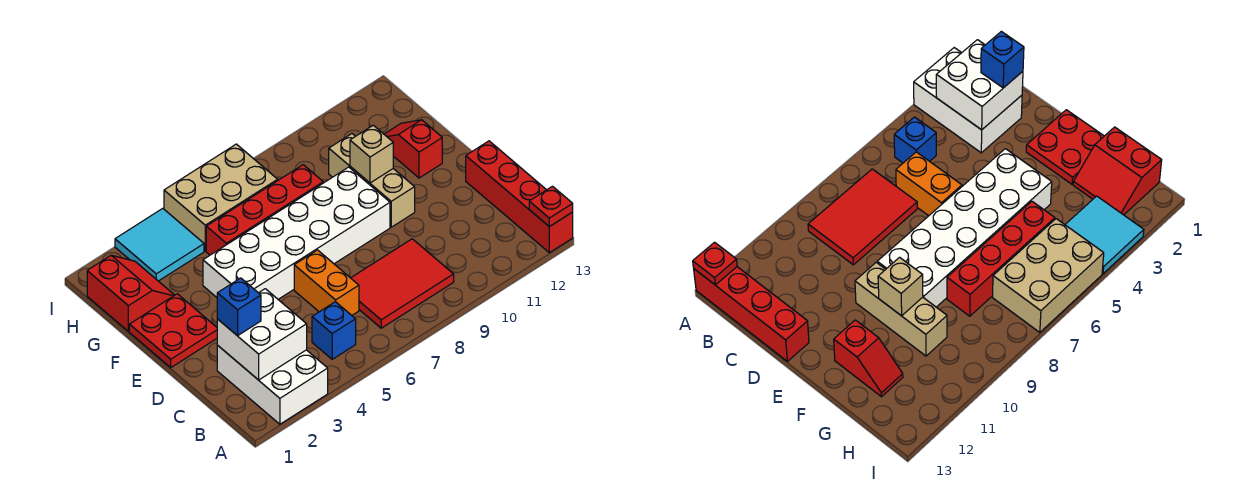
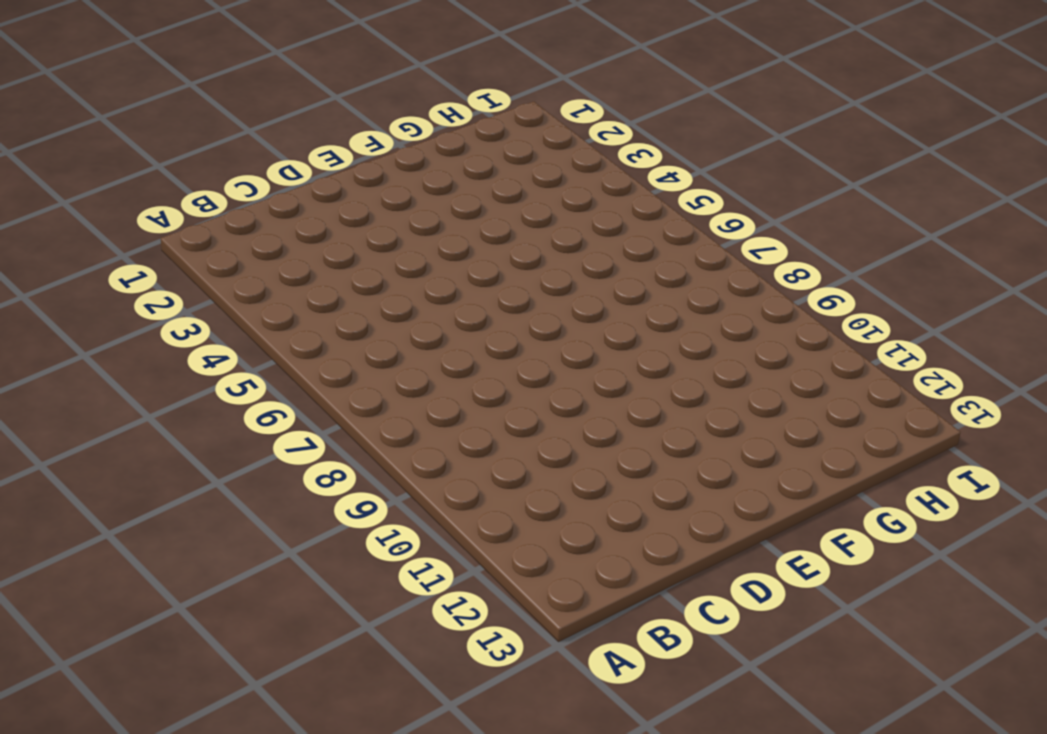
none -> white 2x3 brick [217,345,328,424]
none -> red 1x4 brick [466,141,573,253]
none -> blue 1x1 brick [312,302,356,359]

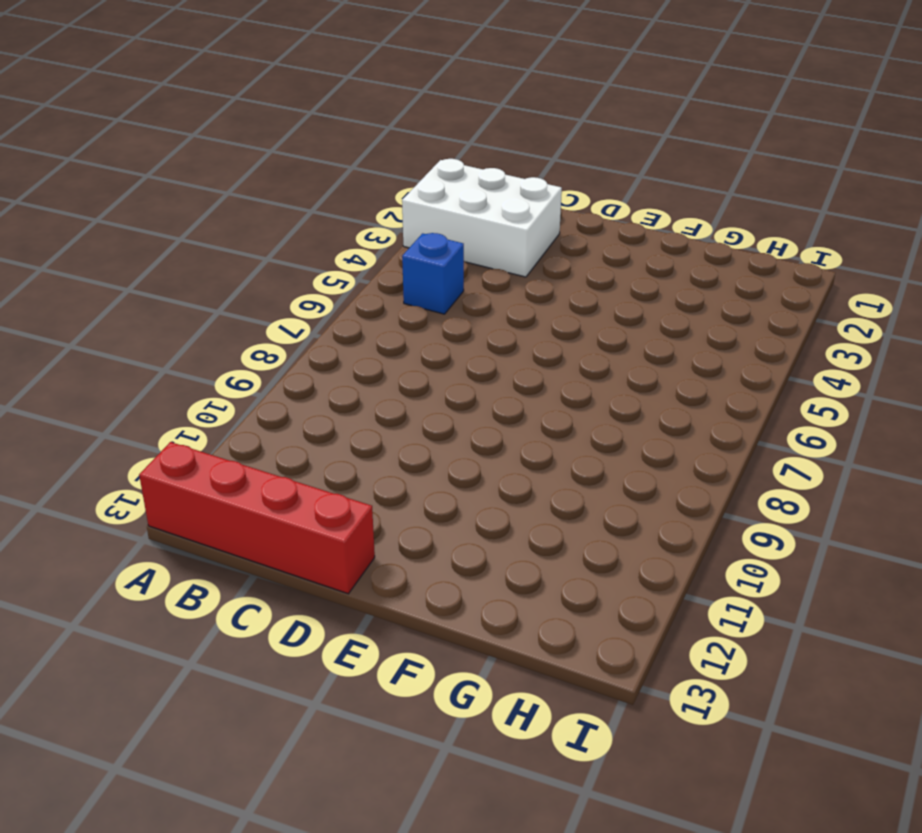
none -> red 2x3 tile [351,239,454,328]
none -> orange 1x2 brick [294,250,359,315]
none -> red 2x2 plate [129,294,217,367]

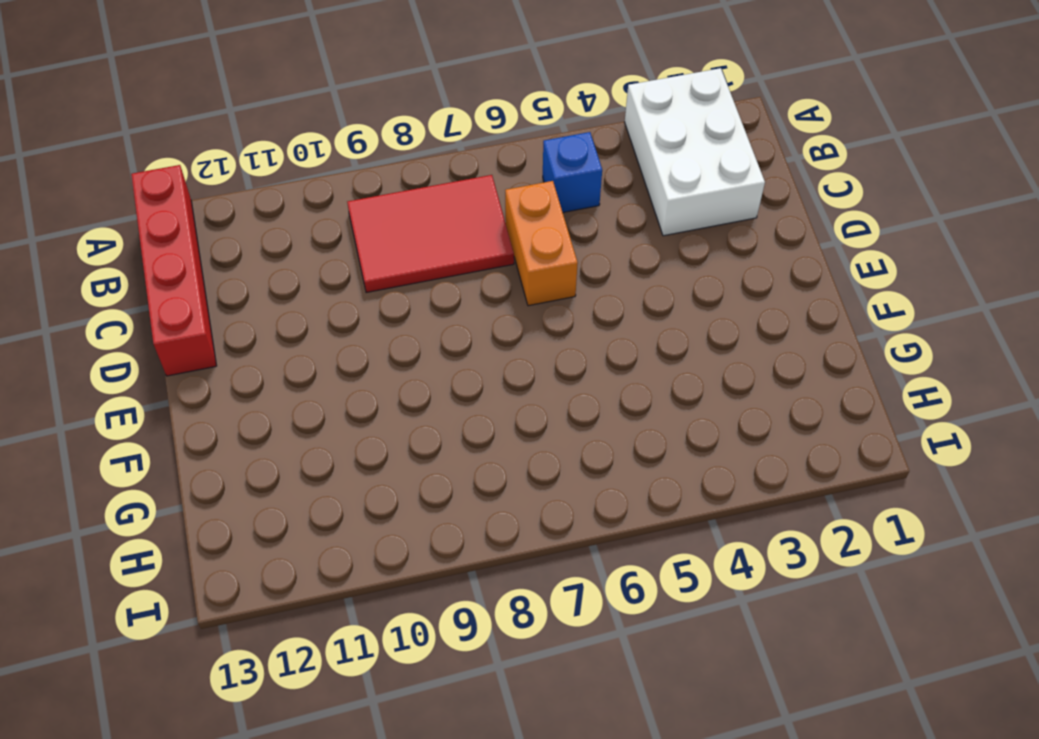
none -> red 2x2 plate [129,294,217,367]
none -> white 2x6 brick [203,167,390,299]
none -> tan 1x3 brick [329,134,415,227]

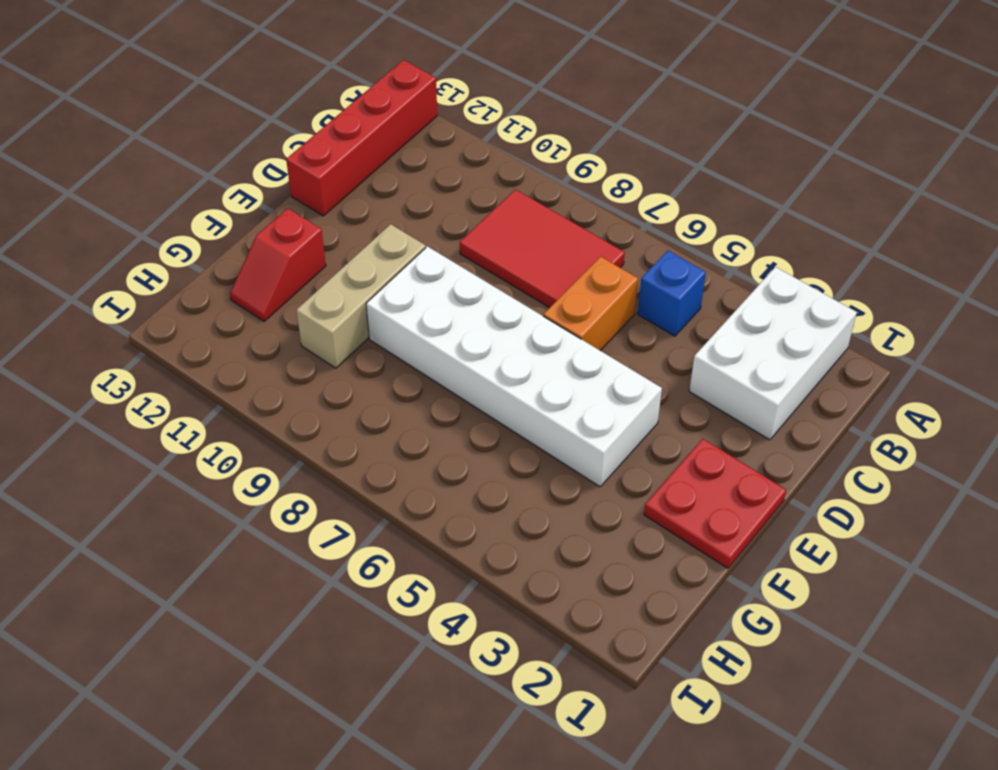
none -> red 2x2 slope [87,255,174,331]
none -> red 1x4 brick [206,165,323,255]
none -> cyan 2x2 tile [115,208,204,281]

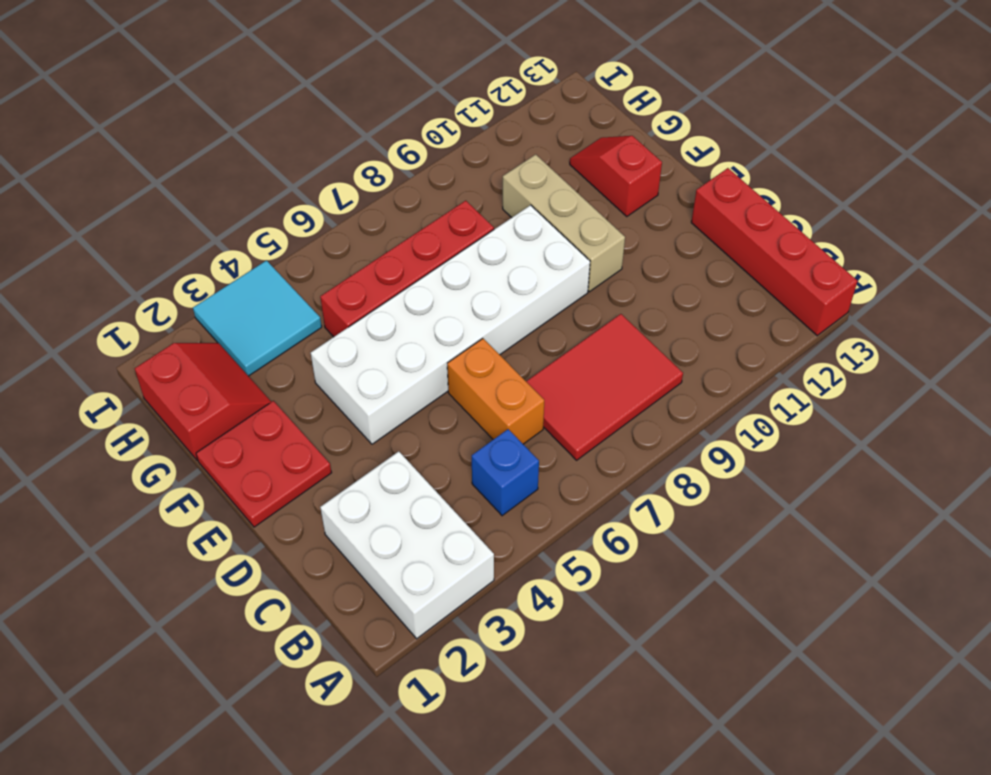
none -> tan 2x3 brick [164,144,278,251]
none -> red 1x1 plate [529,186,573,227]
none -> white 2x2 brick [217,289,307,380]

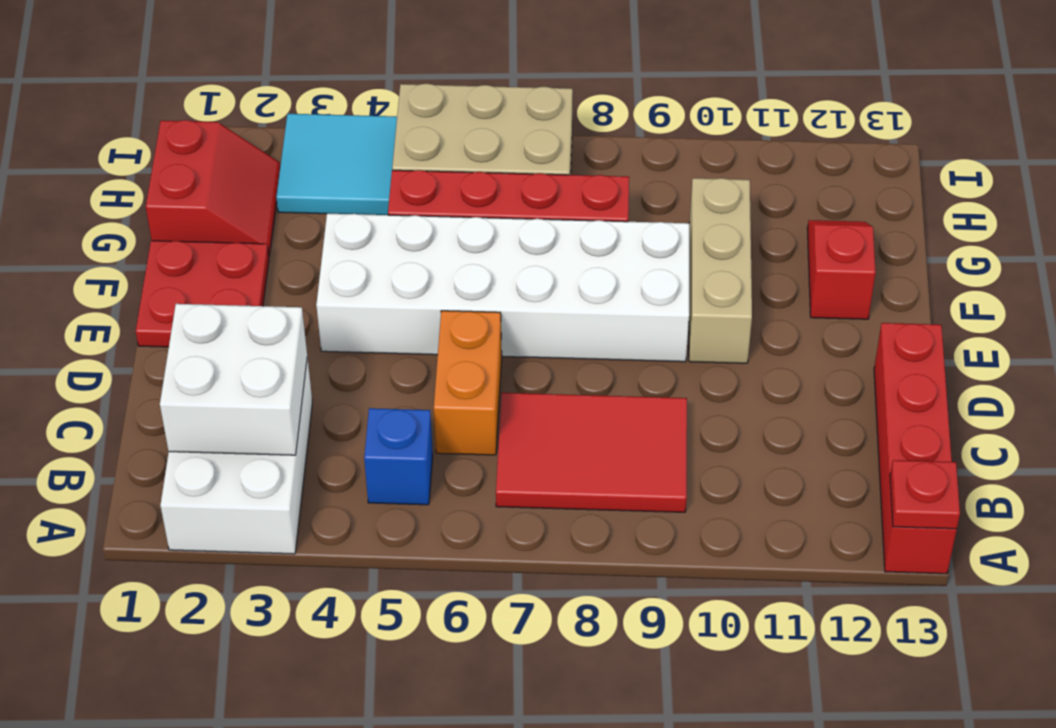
none -> tan 1x1 brick [350,125,393,183]
none -> blue 1x1 brick [217,278,261,336]

